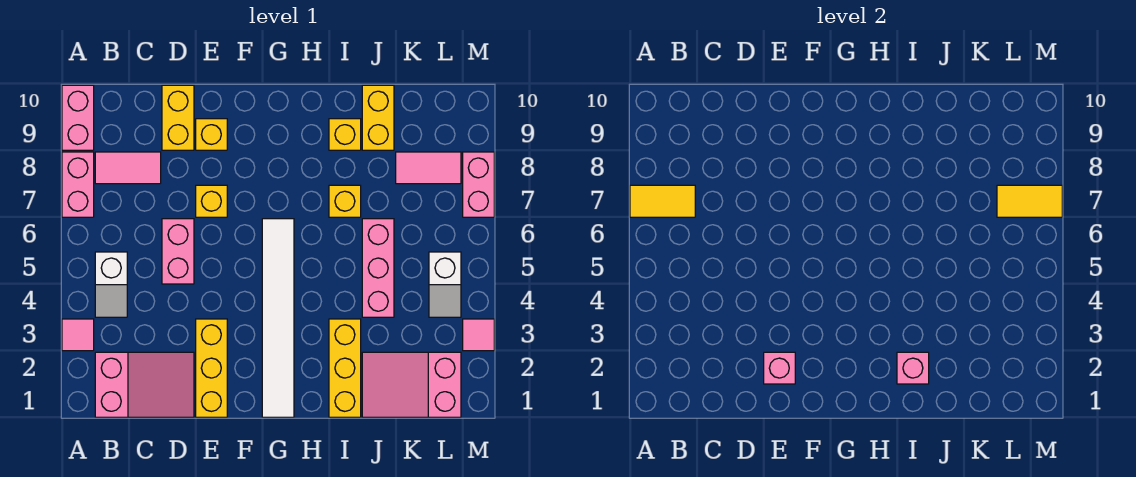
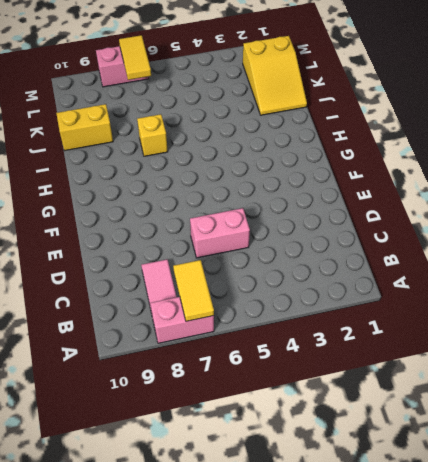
yellow 2x3 slope [243,36,307,115] -> pink 2x3 slope [362,352,461,417]
none -> pink 1x1 tile [62,319,94,351]
none -> pink 1x2 brick [62,85,94,150]
none -> pink 2x3 slope [95,352,194,417]

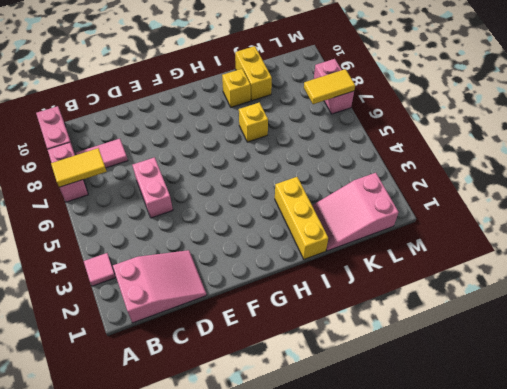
none -> white 1x2 slope [95,252,127,317]
none -> yellow 1x2 brick [162,85,194,150]
none -> yellow 1x3 brick [196,319,227,417]

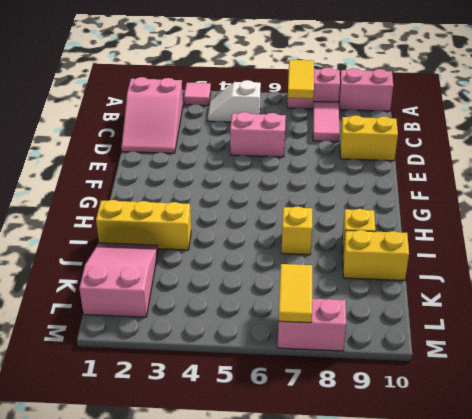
none -> yellow 1x3 brick [196,319,227,417]
none -> yellow 1x1 brick [196,185,227,217]
none -> yellow 1x1 brick [196,119,227,150]

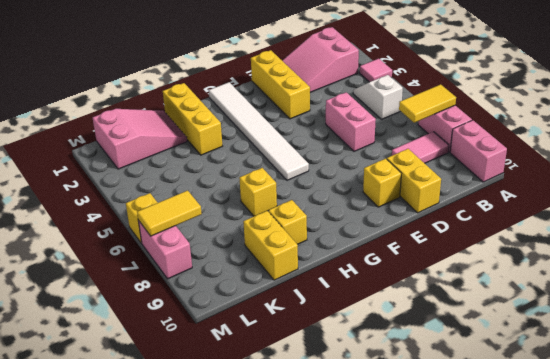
yellow 1x1 brick [126,193,158,243] -> yellow 1x1 brick moved to [196,185,227,217]
none -> pink 1x3 brick [362,219,394,317]
none -> pink 1x2 tile [396,152,461,184]
none -> white 1x2 slope [429,252,461,317]

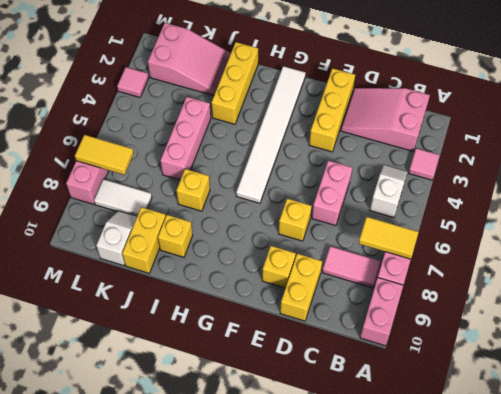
white 1x2 tile [94,179,152,216] -> pink 1x2 tile [396,152,461,184]
white 1x2 slope [96,211,137,266] -> white 1x2 slope moved to [429,252,461,317]
none -> pink 1x1 brick [764,352,795,384]
none -> pink 1x1 brick [897,352,929,384]

